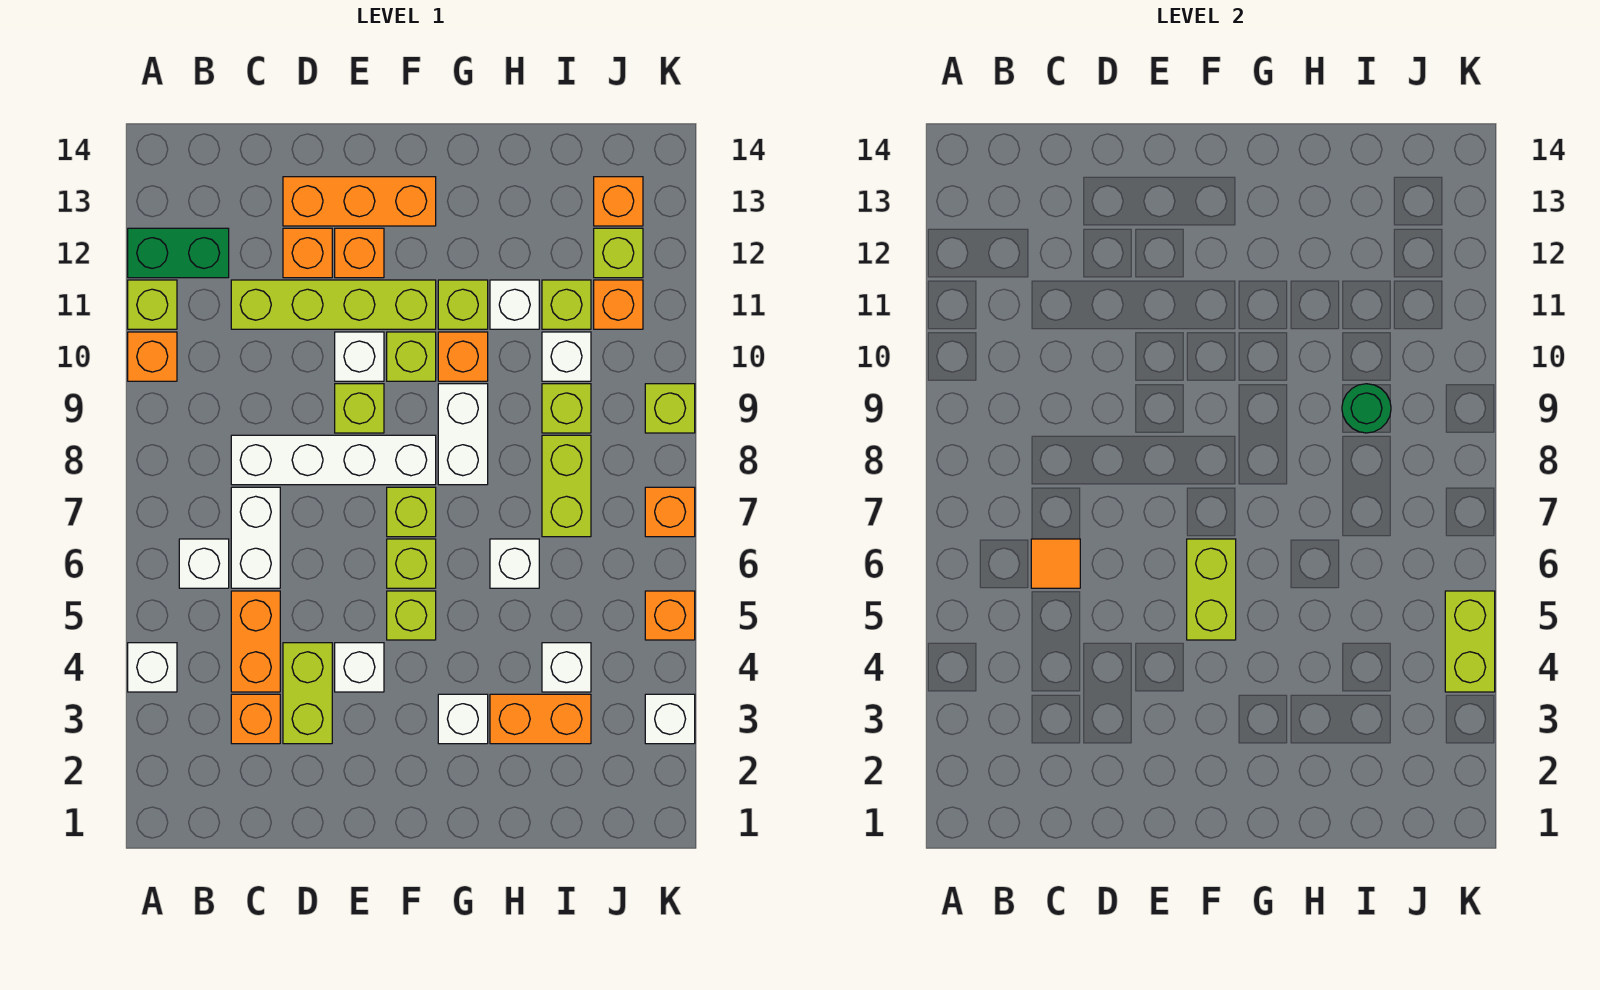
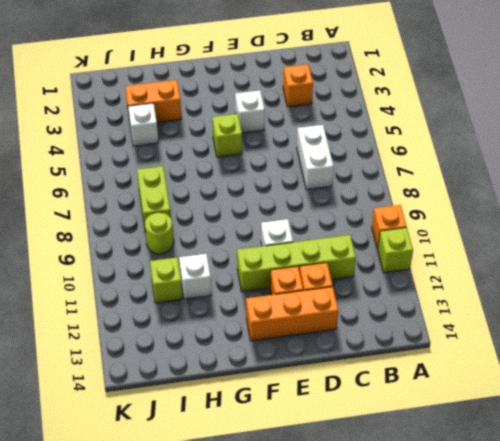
lime 1x1 round brick [145,212,174,254] -> lime 1x1 brick [542,384,591,433]
none -> white 1x1 brick [128,643,177,692]
none -> green 1x2 brick [128,228,229,278]
none -> white 1x1 brick [179,539,229,588]
none -> orange 1x2 brick [231,591,280,692]

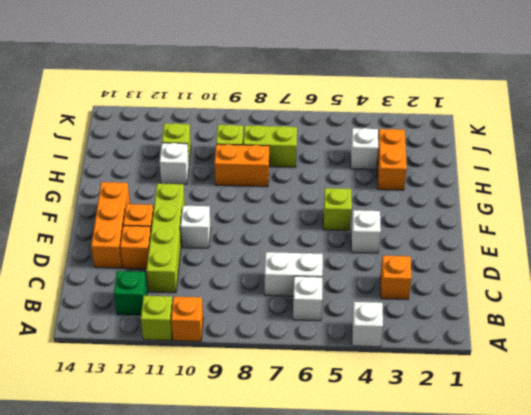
green 1x1 brick [114,271,147,315] -> green 1x2 brick [128,228,229,278]
orange 1x2 brick [215,144,269,187] -> orange 1x2 brick moved to [231,591,280,692]
none -> white 1x4 brick [231,435,436,485]
none -> lime 1x2 brick [283,643,332,744]
none -> lime 1x1 brick [335,384,384,433]
none -> lime 1x1 brick [387,539,436,588]

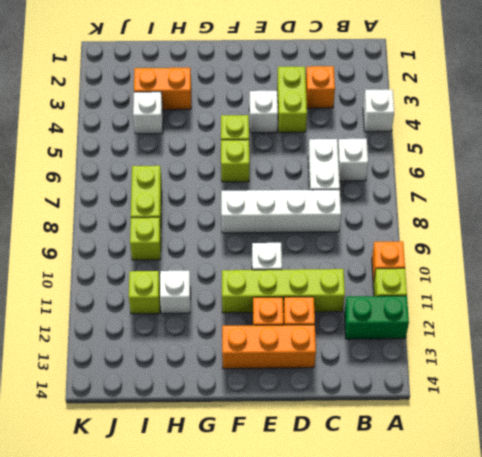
none -> orange 1x2 brick [231,591,280,692]
none -> lime 1x1 brick [335,384,384,433]
none -> lime 1x1 brick [387,487,436,537]
none -> lime 1x1 brick [387,332,436,381]

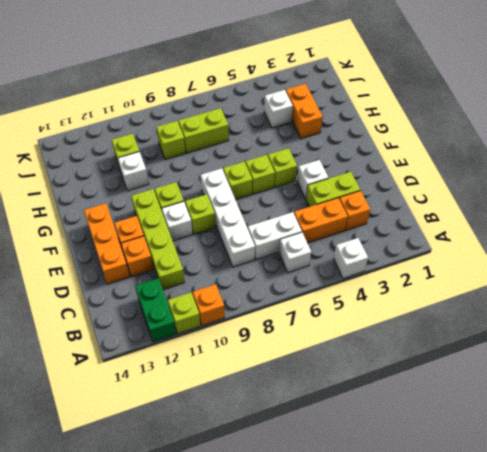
none -> white 1x1 brick [438,694,488,744]
none -> white 1x2 brick [438,384,488,485]
none -> orange 1x1 brick [438,332,488,381]
none -> lime 1x1 brick [438,280,488,329]

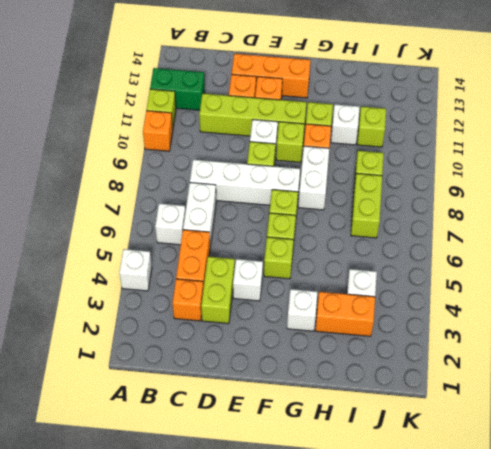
none -> white 1x1 brick [490,539,539,588]
none -> white 1x1 brick [542,332,591,381]
none -> orange 1x1 brick [594,280,643,329]
none -> lime 1x1 brick [594,228,643,278]

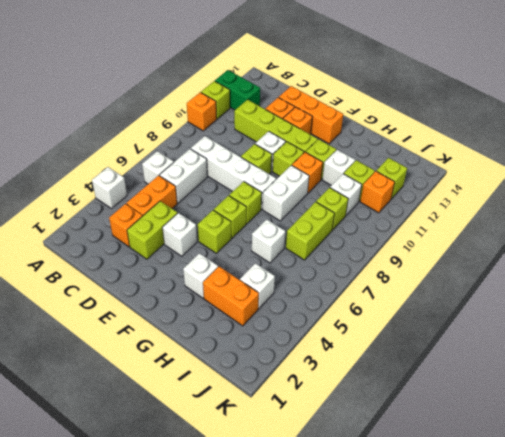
none -> orange 1x1 brick [594,177,643,226]
none -> white 1x1 brick [645,694,695,744]
none -> orange 1x1 brick [645,591,695,640]
none -> orange 1x1 brick [645,487,695,537]

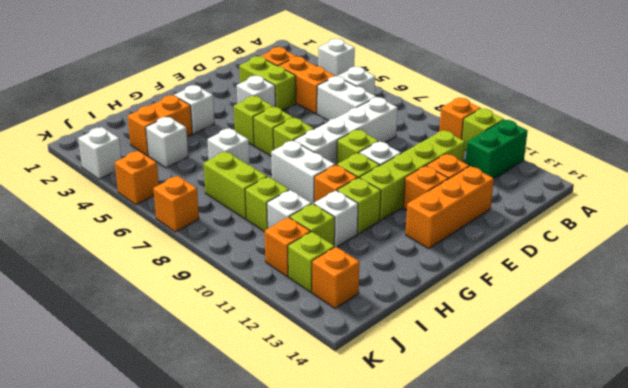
none -> lime 1x1 brick [645,384,695,433]
none -> orange 1x1 tile [1031,539,1080,588]
none -> lime 1x2 brick [1187,539,1236,640]
none -> green 1x1 round brick [1342,384,1391,433]

